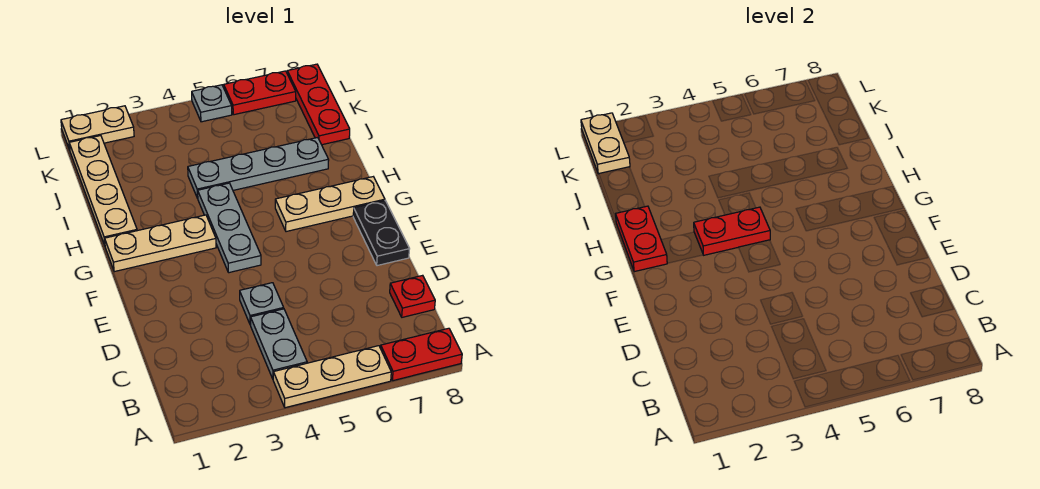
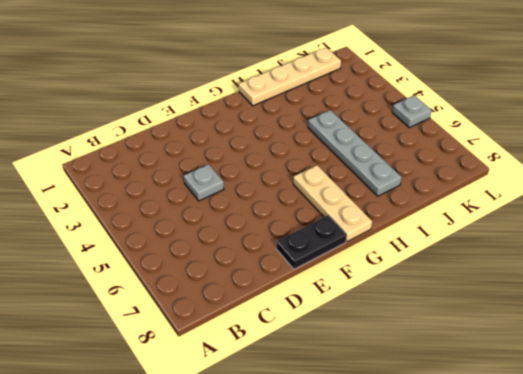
none -> tan 1x3 plate [273,346,391,408]
none -> red 1x2 plate [381,328,462,381]
none -> grey 1x2 plate [251,309,307,379]

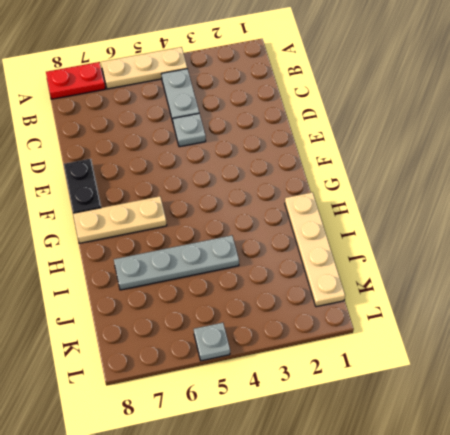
none -> red 1x1 plate [390,275,435,317]
none -> grey 1x3 plate [198,183,261,273]
none -> tan 1x3 plate [105,215,216,272]

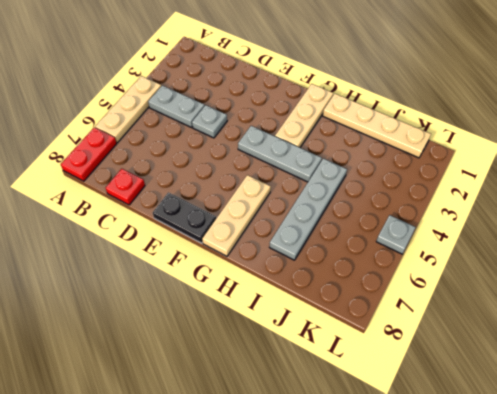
none -> red 1x3 plate [287,64,350,145]
none -> tan 1x2 plate [61,106,134,150]
none -> red 1x2 plate [224,71,296,115]

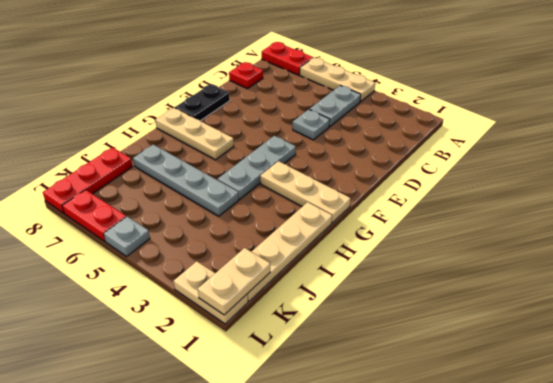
none -> red 1x2 plate [616,206,667,272]
none -> red 1x2 plate [694,207,770,255]

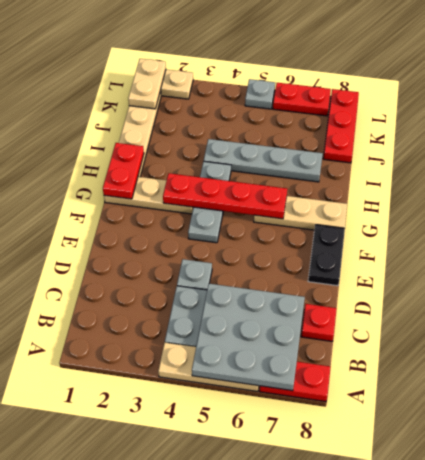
grey 3x3 plate [192,283,305,391] -> none
red 1x4 plate [163,173,287,219] -> red 1x2 plate [694,207,770,255]

